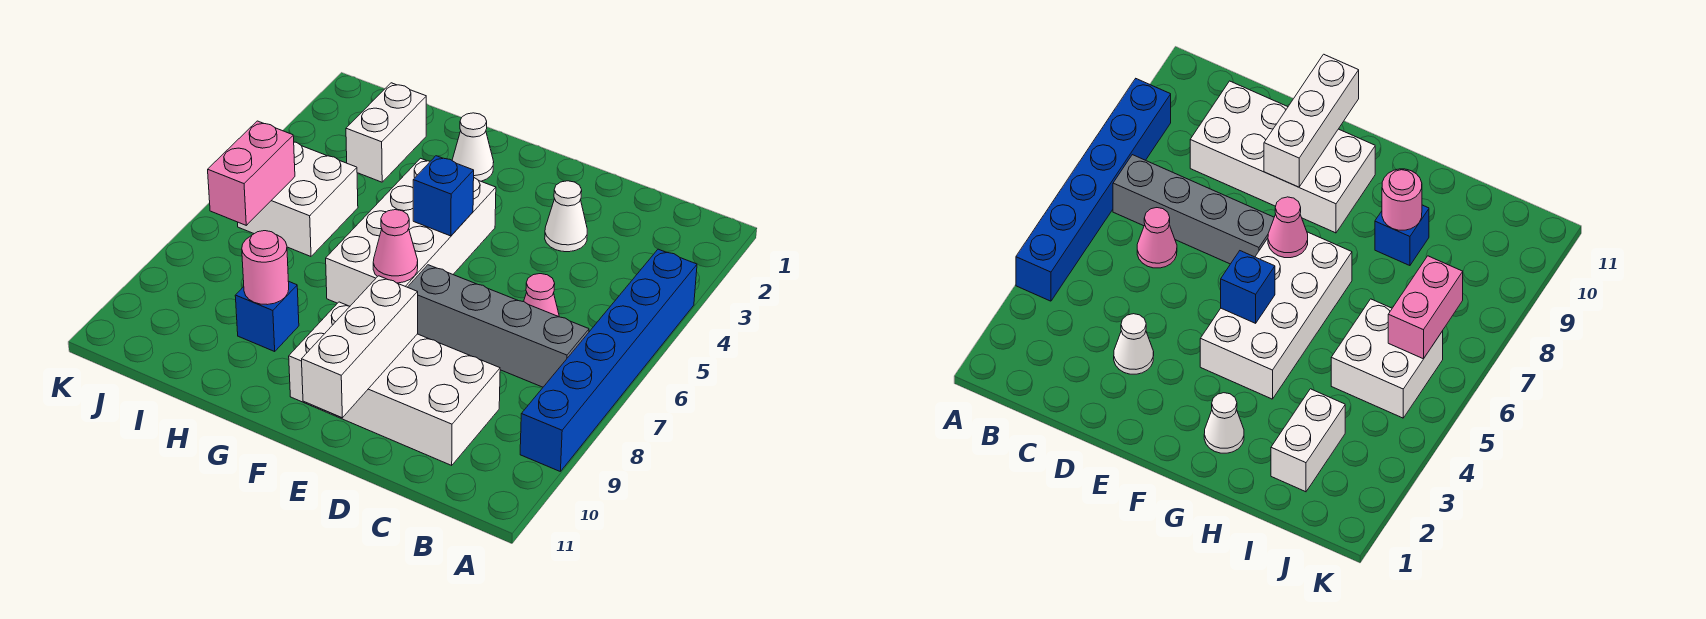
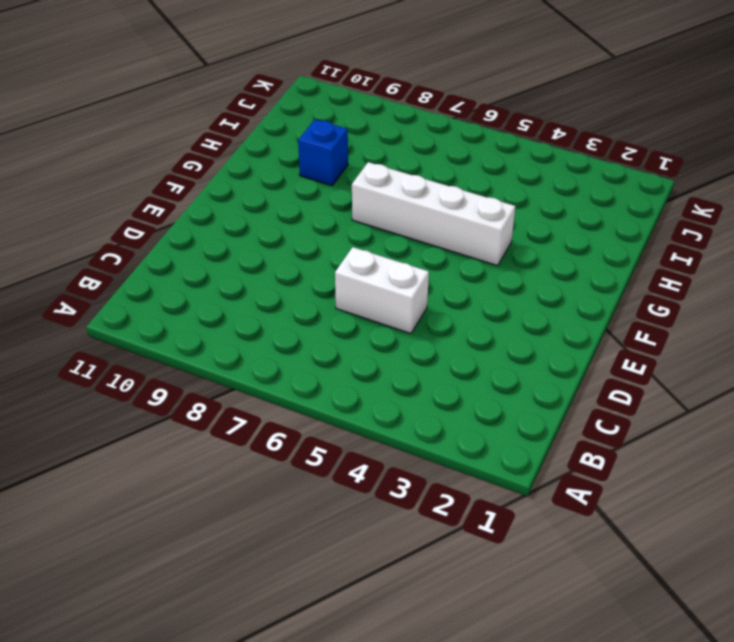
white 1x2 brick [335,247,429,334] -> white 1x2 brick moved to [346,83,426,182]
white 1x4 brick [352,162,515,266] -> white 2x4 brick [326,158,496,306]
none -> blue 1x6 brick [520,249,697,471]
none -> grey 1x4 brick [408,265,589,387]
none -> pink 1x1 cone [524,274,559,317]

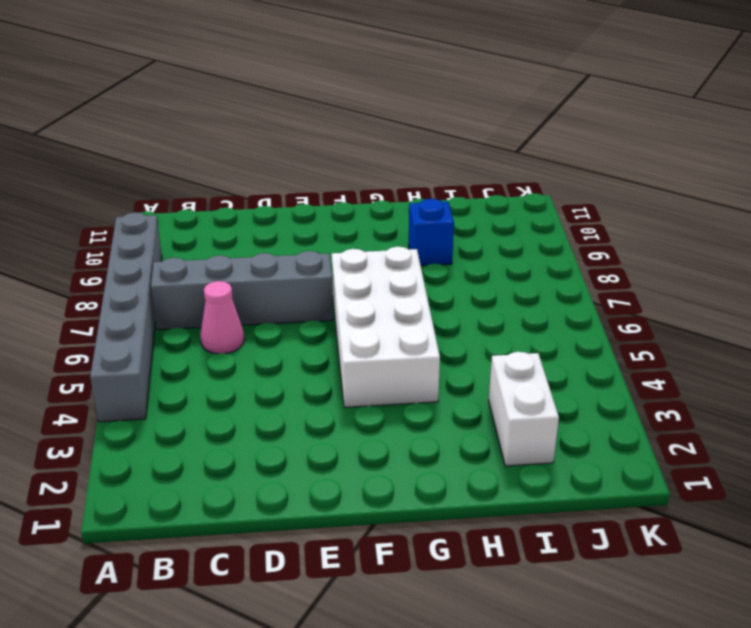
grey 1x6 brick [90,212,162,422] -> blue 1x6 brick [520,249,697,471]
none -> white 2x4 brick [289,302,500,465]
none -> white 1x1 cone [545,181,587,252]
none -> white 1x1 cone [452,113,494,181]

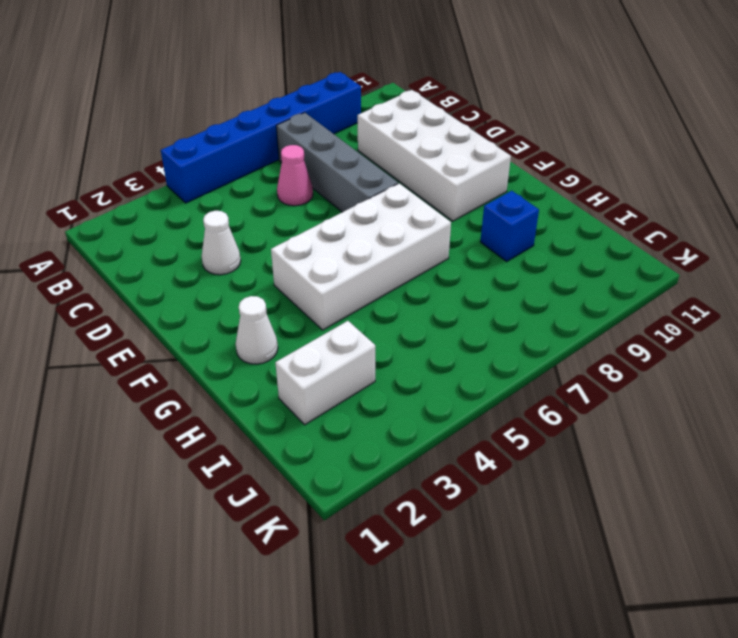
none -> white 2x2 brick [238,142,358,256]
none -> white 1x3 brick [302,276,418,418]
none -> blue 1x1 brick [413,156,474,236]

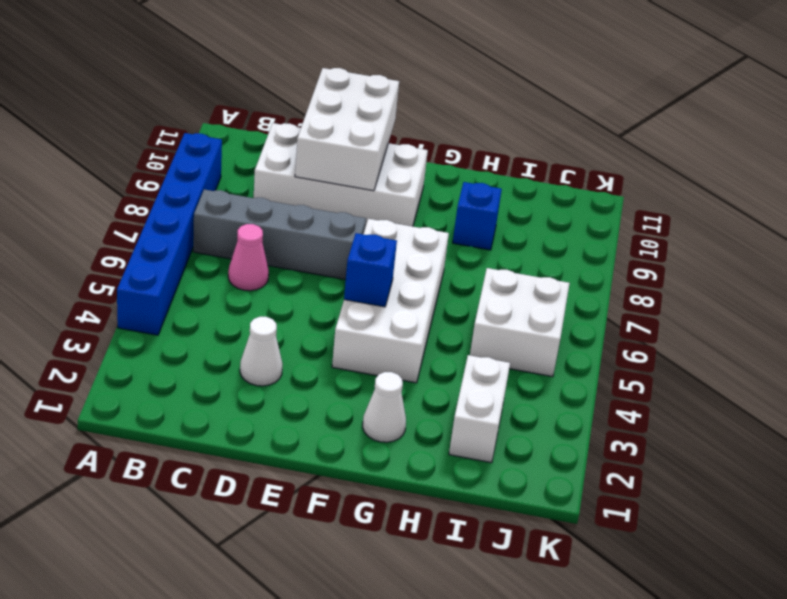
white 2x3 brick [295,68,399,191] -> white 1x3 brick [302,276,418,418]
none -> pink 1x1 cone [373,210,418,283]
none -> pink 1x1 round brick [242,231,289,305]
none -> pink 1x2 brick [208,121,295,225]

